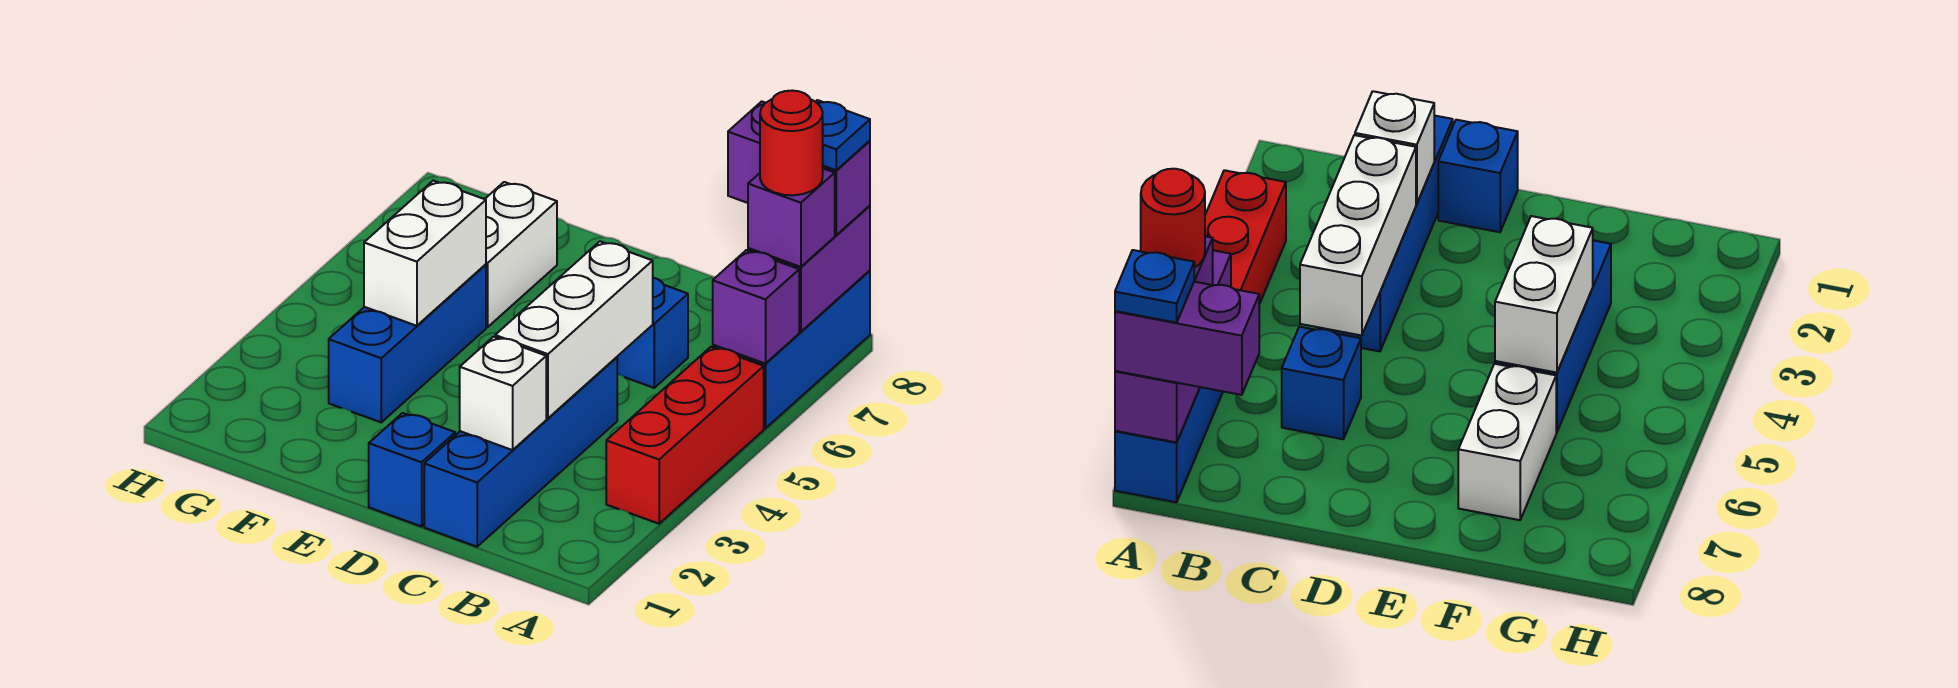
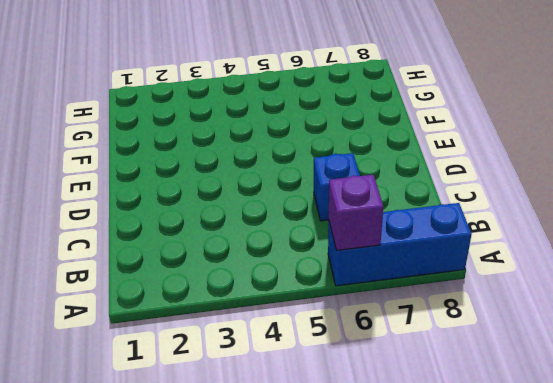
none -> red 1x3 brick [606,347,764,524]
none -> blue 1x4 brick [424,357,617,547]
none -> blue 1x1 brick [369,413,455,526]

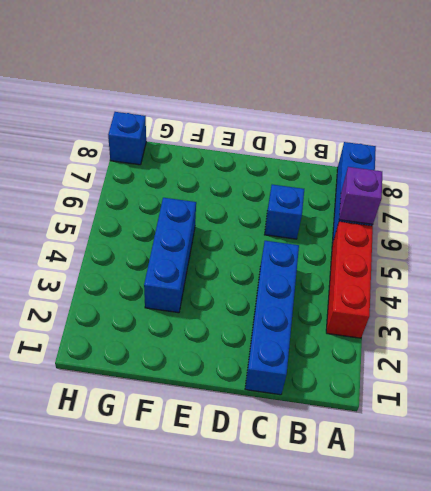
blue 1x1 brick [108,112,146,165] -> blue 1x1 brick moved to [369,413,455,526]
none -> white 1x2 brick [485,182,557,327]
none -> purple 1x2 brick [748,206,870,332]
none -> white 1x1 brick [460,337,546,450]

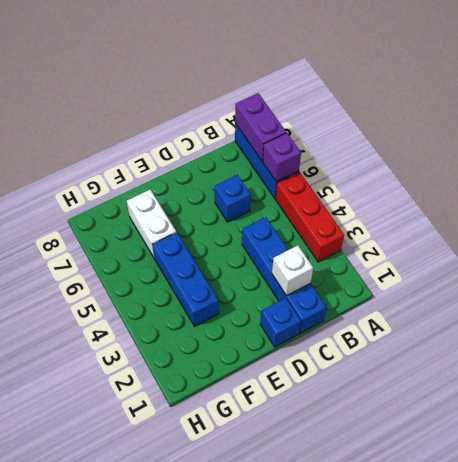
none -> white 1x3 brick [495,241,653,418]
none -> white 1x2 brick [364,181,486,326]
none -> purple 1x1 brick [748,169,835,267]

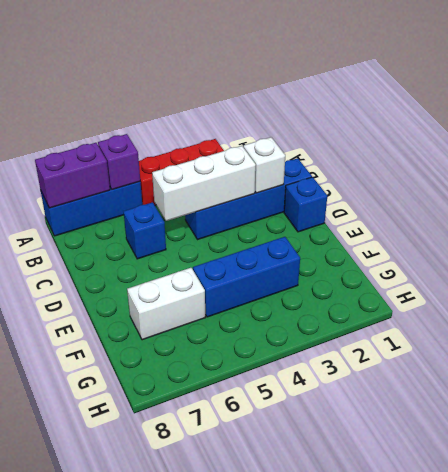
none -> white 1x2 brick [364,181,486,326]
none -> purple 1x1 brick [748,169,835,267]
none -> purple 1x2 brick [728,101,870,235]

